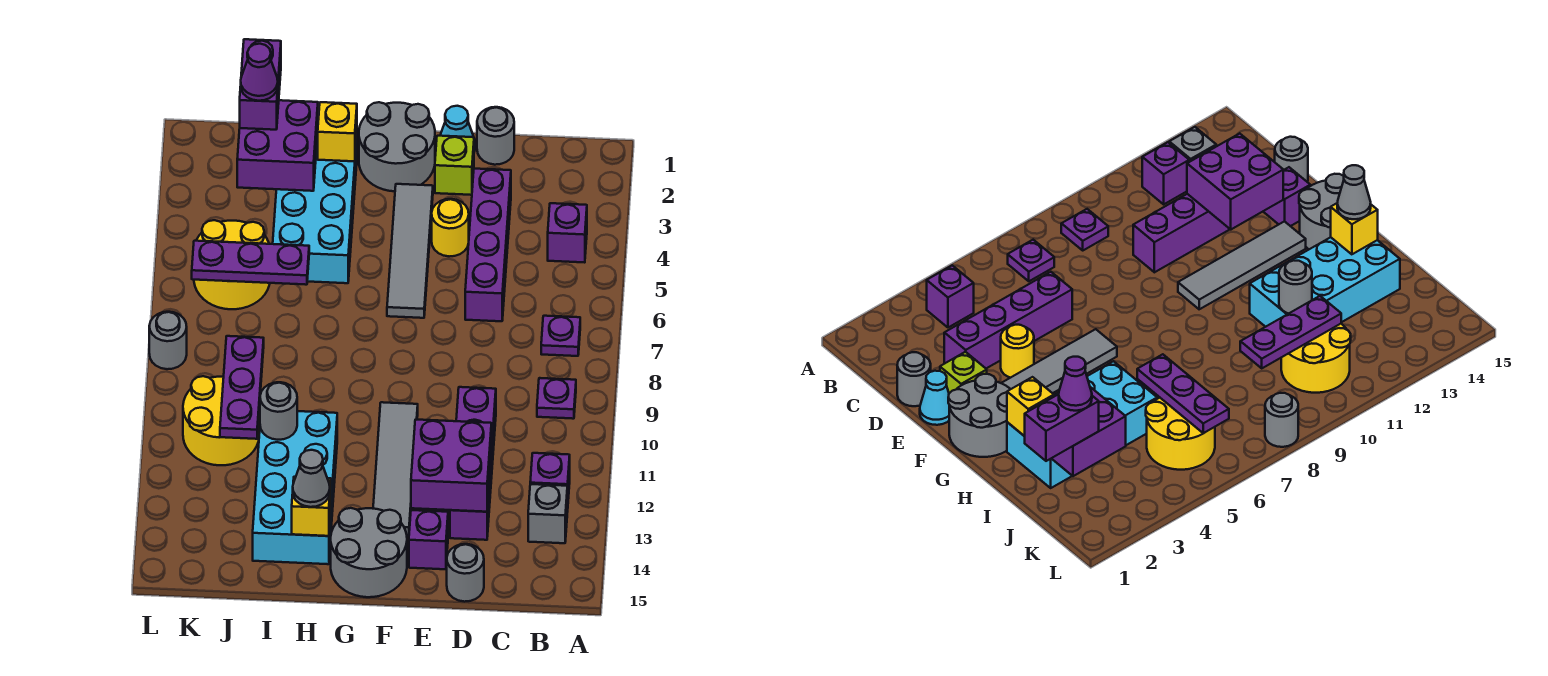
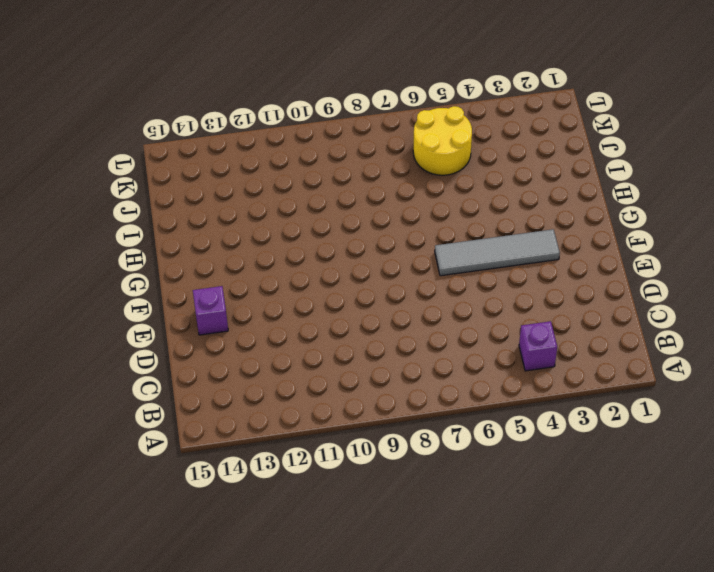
none -> purple 1x1 plate [541,316,580,356]
none -> purple 1x1 plate [537,378,576,419]
none -> purple 1x1 brick [530,453,570,512]
none -> grey 1x1 brick [528,484,567,543]

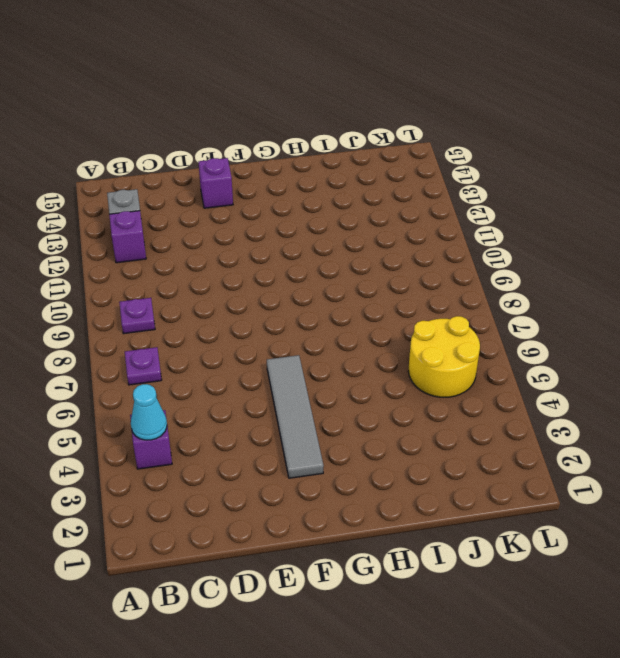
cyan 1x1 cone [131,384,167,440] -> cyan 1x1 cone moved to [440,106,475,152]
none -> grey 1x1 round brick [477,107,514,165]
none -> purple 1x4 brick [465,169,511,321]
none -> purple 1x4 brick [450,387,496,540]
none -> grey 1x1 round brick [447,544,484,602]

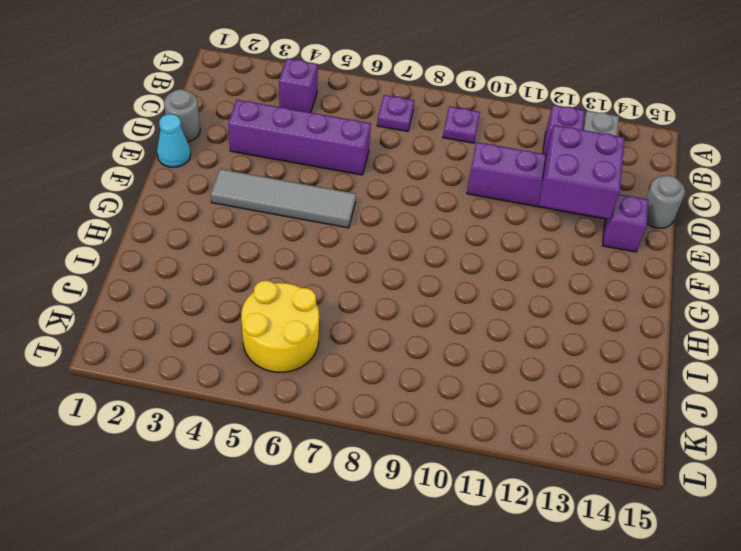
none -> lime 1x1 brick [435,136,474,195]
none -> yellow 1x1 round brick [432,199,469,256]
none -> grey 2x2 round brick [359,102,435,191]
none -> grey 1x4 tile [373,402,418,536]

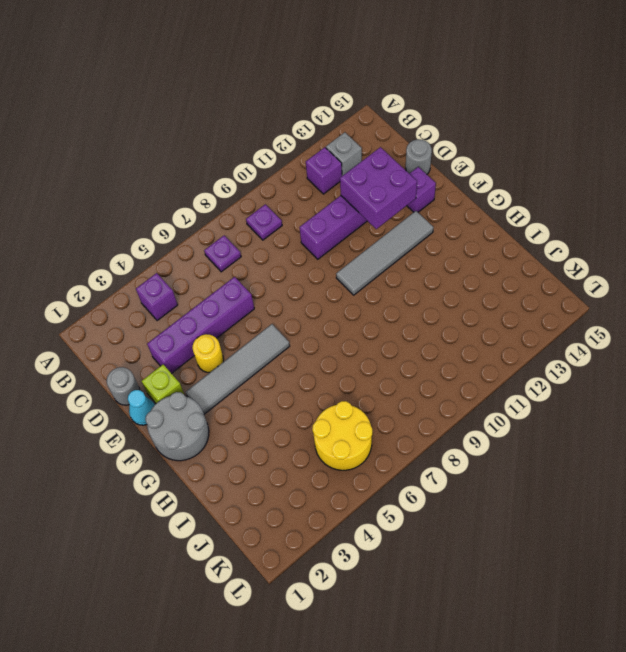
none -> grey 2x2 round brick [331,508,407,597]
none -> cyan 2x4 brick [273,136,357,283]
none -> cyan 2x4 brick [253,411,337,564]
none -> yellow 2x2 round brick [183,376,259,465]

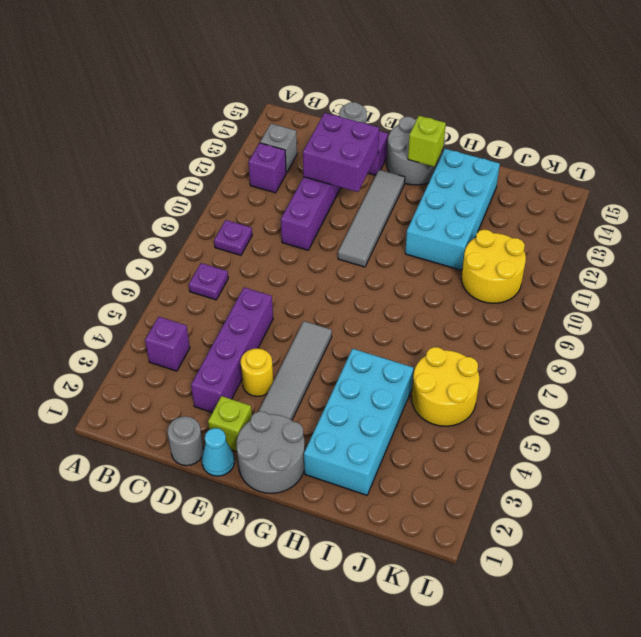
lime 1x1 brick [408,116,446,167] -> none
none -> grey 1x1 round brick [149,312,187,369]
none -> yellow 1x1 brick [318,102,357,161]
none -> yellow 1x1 brick [292,477,331,536]
none -> purple 2x2 brick [237,100,318,191]

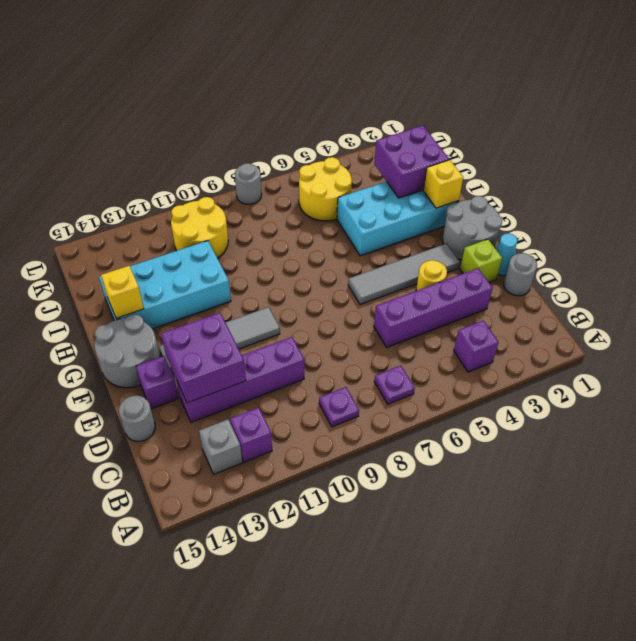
none -> purple 1x3 plate [192,241,309,285]
none -> grey 1x1 round brick [260,382,297,440]
none -> purple 1x3 plate [220,336,264,439]
none -> grey 1x1 cone [293,450,330,507]

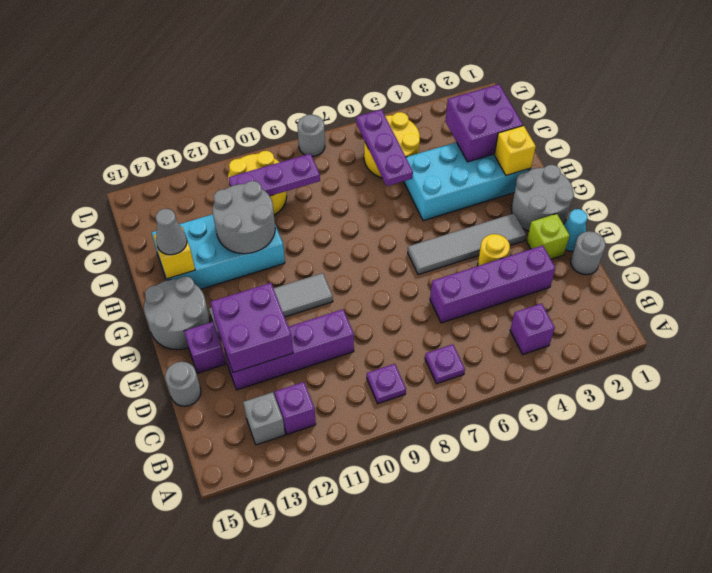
grey 2x2 round brick [213,181,275,254] -> grey 1x1 round brick [260,382,297,440]
none -> purple 1x2 brick [240,39,281,130]
none -> purple 1x1 cone [241,44,278,101]

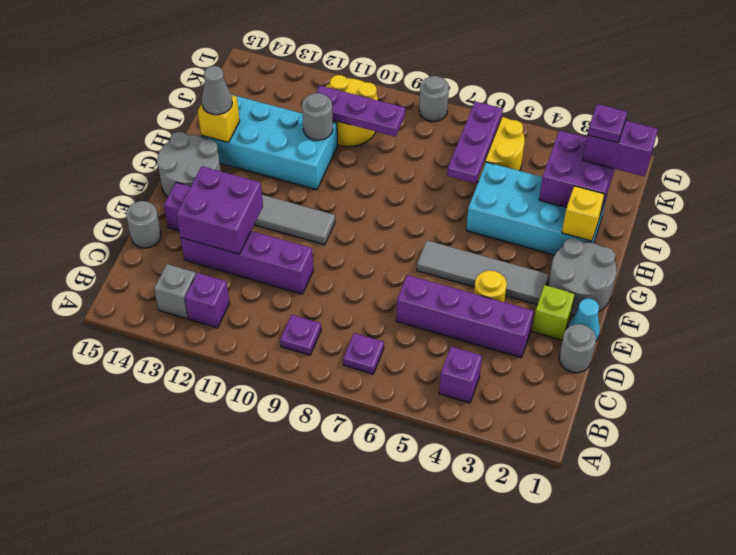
purple 1x1 plate [588,104,627,143] -> purple 1x1 cone [241,44,278,101]

